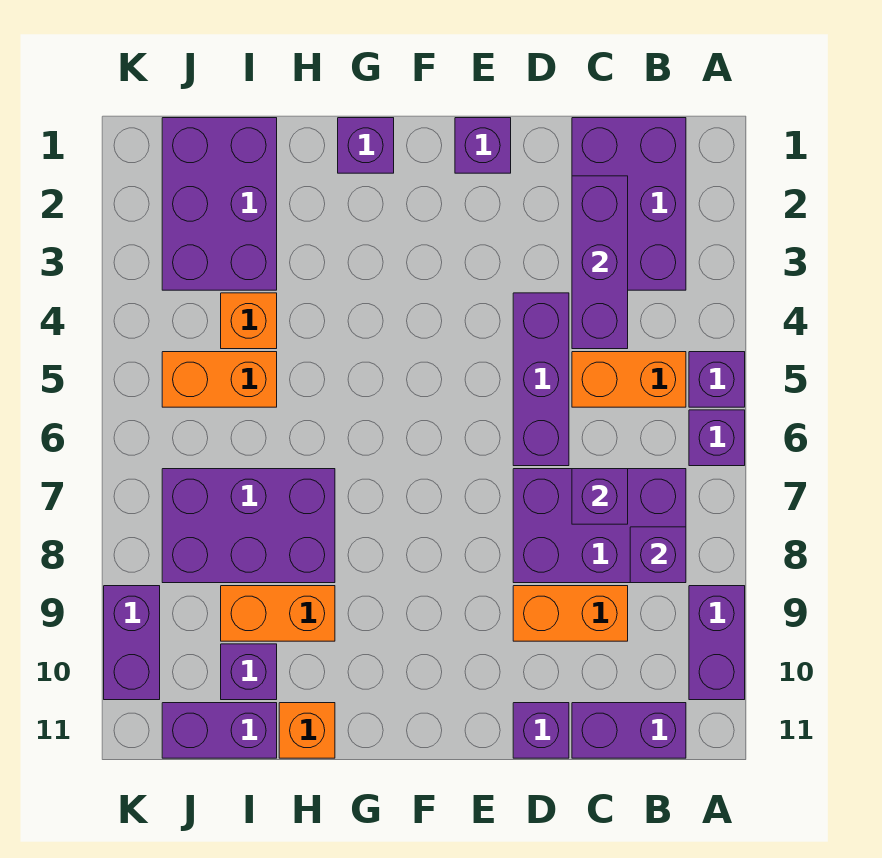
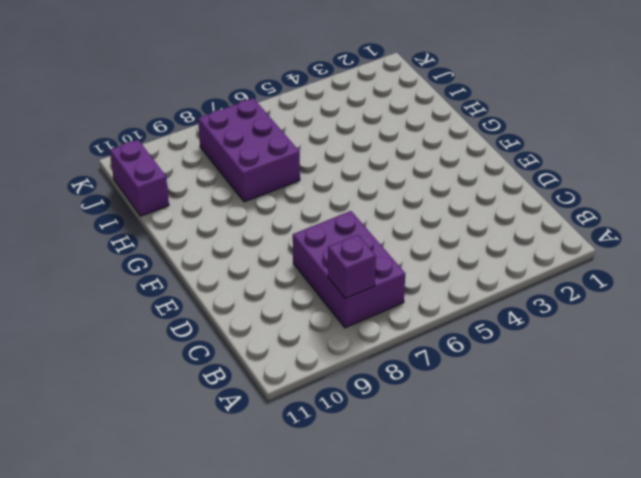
none -> purple 1x1 brick [689,352,745,407]
none -> purple 1x1 brick [689,410,745,466]
none -> purple 1x2 brick [689,586,745,700]

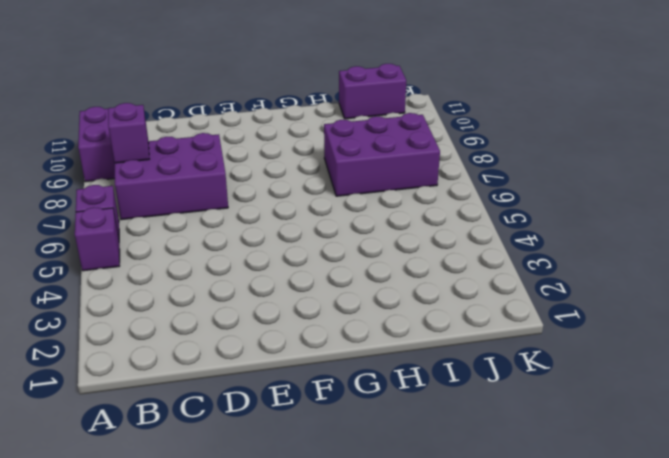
none -> purple 2x3 brick [572,118,686,290]
none -> orange 1x2 brick [572,352,686,407]
none -> purple 1x2 brick [572,703,686,758]

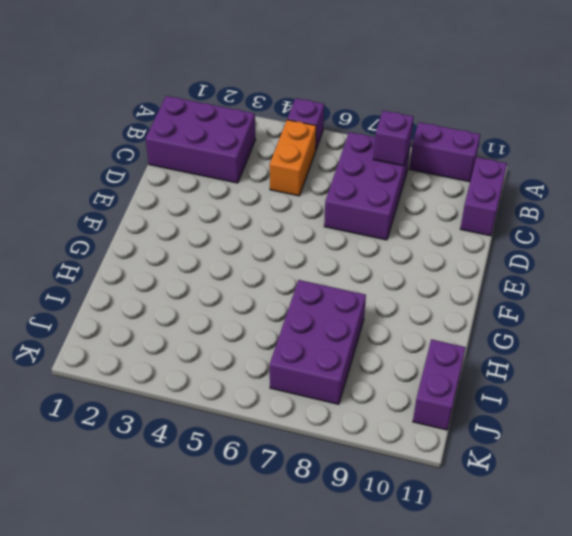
none -> purple 1x1 brick [689,410,745,466]
none -> orange 1x2 brick [513,586,628,641]
none -> purple 1x3 brick [513,293,569,466]

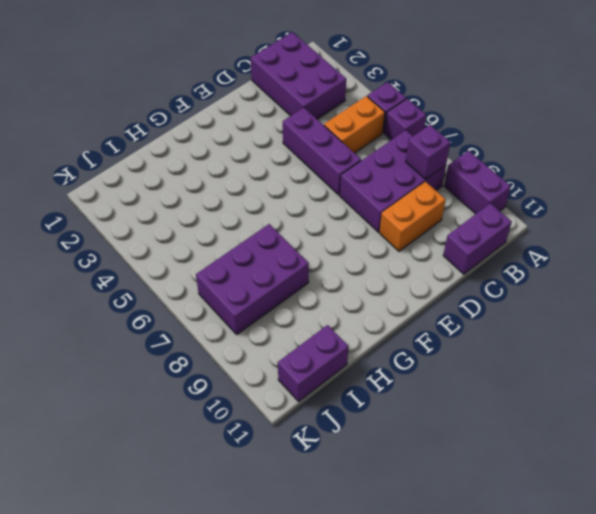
none -> purple 1x1 brick [513,703,569,758]
none -> purple 1x1 brick [455,118,511,173]
none -> purple 1x1 brick [338,118,394,173]

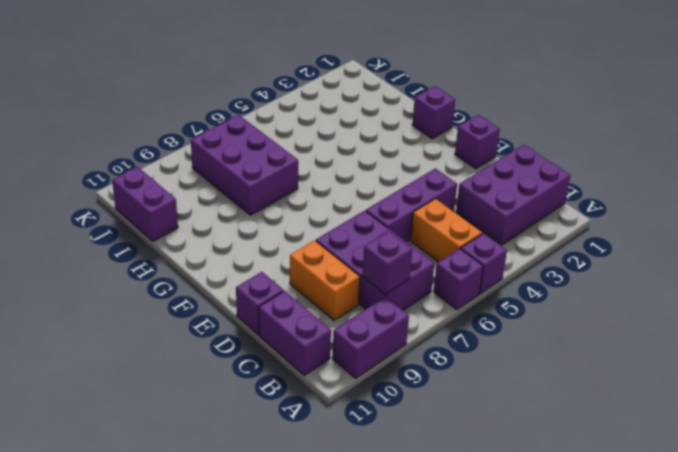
none -> orange 1x2 brick [221,586,335,641]
none -> orange 1x1 brick [279,703,335,758]
none -> purple 2x3 brick [162,118,277,290]

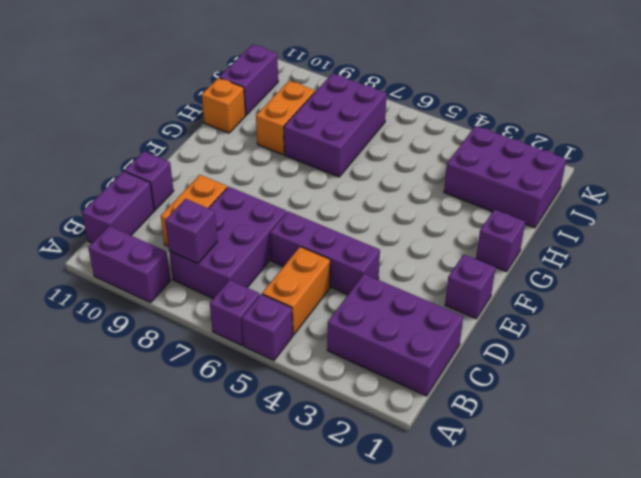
none -> orange 1x1 brick [221,293,277,349]
none -> orange 1x2 brick [162,352,277,407]
none -> purple 1x1 brick [221,644,277,700]

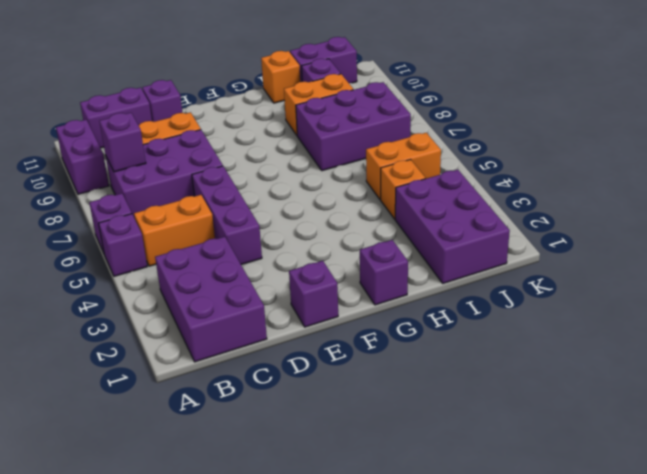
none -> purple 1x2 brick [104,586,160,700]
none -> purple 1x3 brick [572,176,628,349]
none -> purple 1x1 brick [572,469,628,524]

